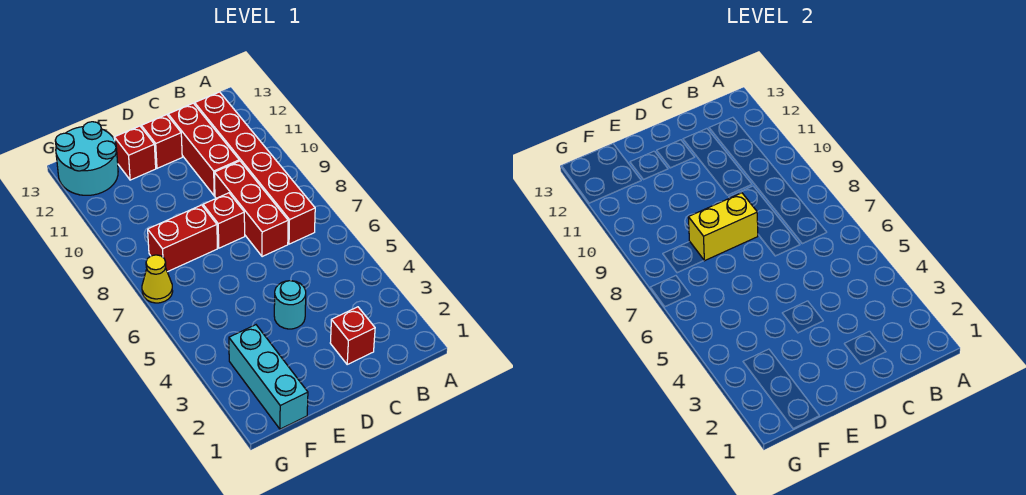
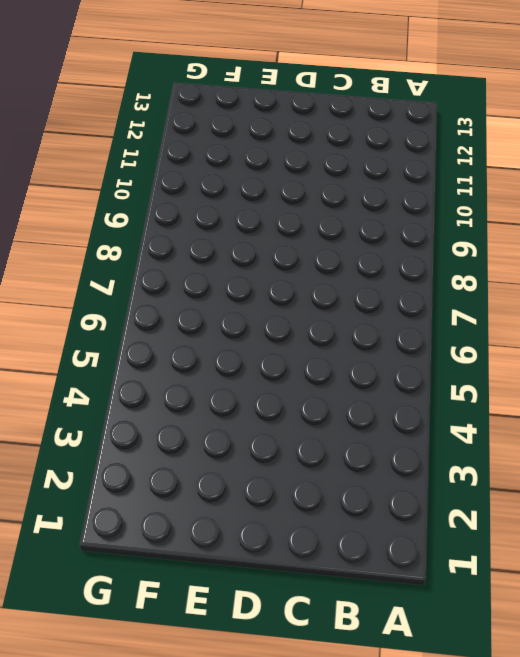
none -> red 1x6 brick [195,92,315,244]
none -> red 1x1 brick [330,307,375,364]
none -> red 1x3 brick [214,161,288,257]

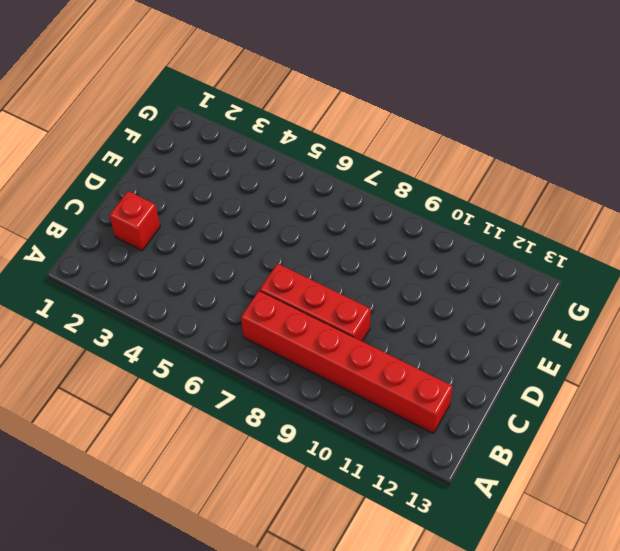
none -> red 1x3 brick [168,103,239,196]
none -> cyan 1x1 round brick [274,281,306,329]
none -> red 1x1 brick [203,193,245,248]

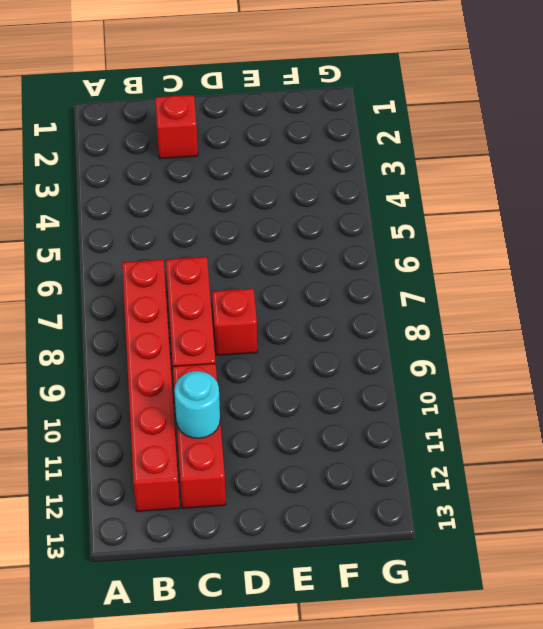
cyan 1x1 round brick [174,371,220,438] -> cyan 1x1 round brick moved to [274,281,306,329]
none -> red 1x1 brick [141,115,182,168]
none -> red 1x2 brick [148,205,217,272]
none -> red 1x1 brick [114,126,156,180]

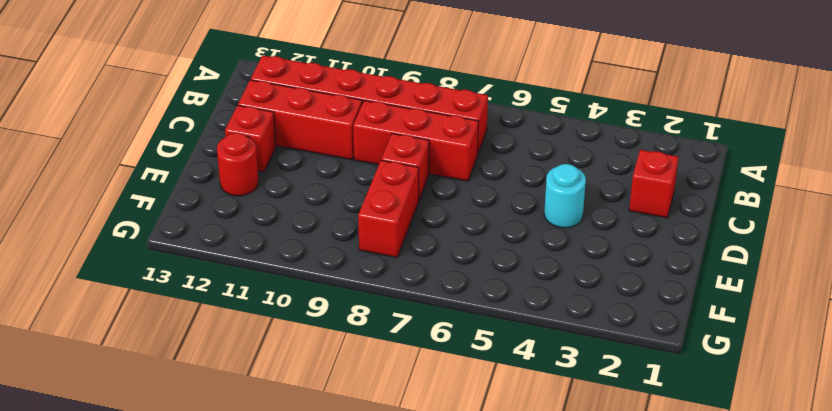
red 1x1 round brick [217,133,259,196] -> red 1x1 brick [114,126,156,180]
none -> cyan 1x3 brick [229,325,308,429]
none -> cyan 2x2 round brick [55,122,118,195]
none -> yellow 1x1 cone [142,255,173,303]

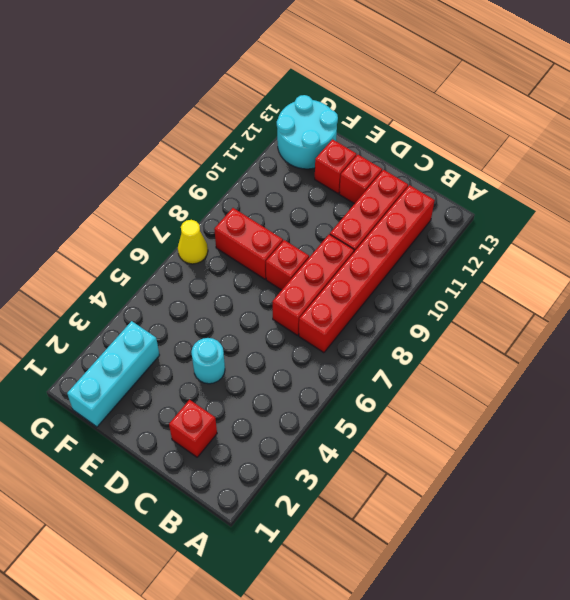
none -> yellow 1x2 brick [688,193,758,261]

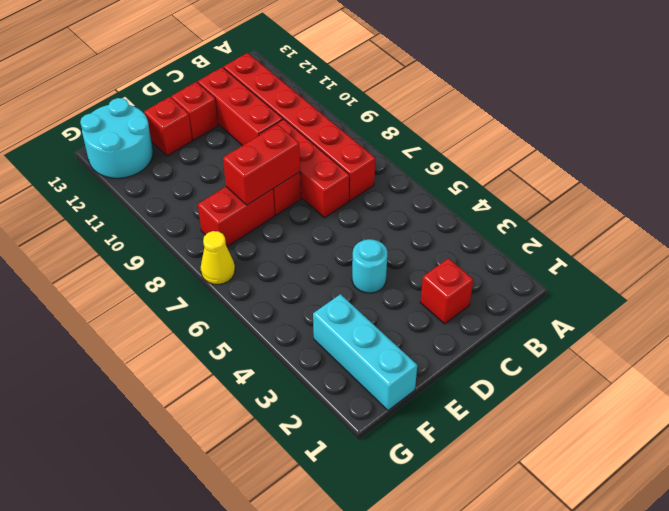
red 1x2 brick [223,125,300,205] -> yellow 1x2 brick [688,193,758,261]

